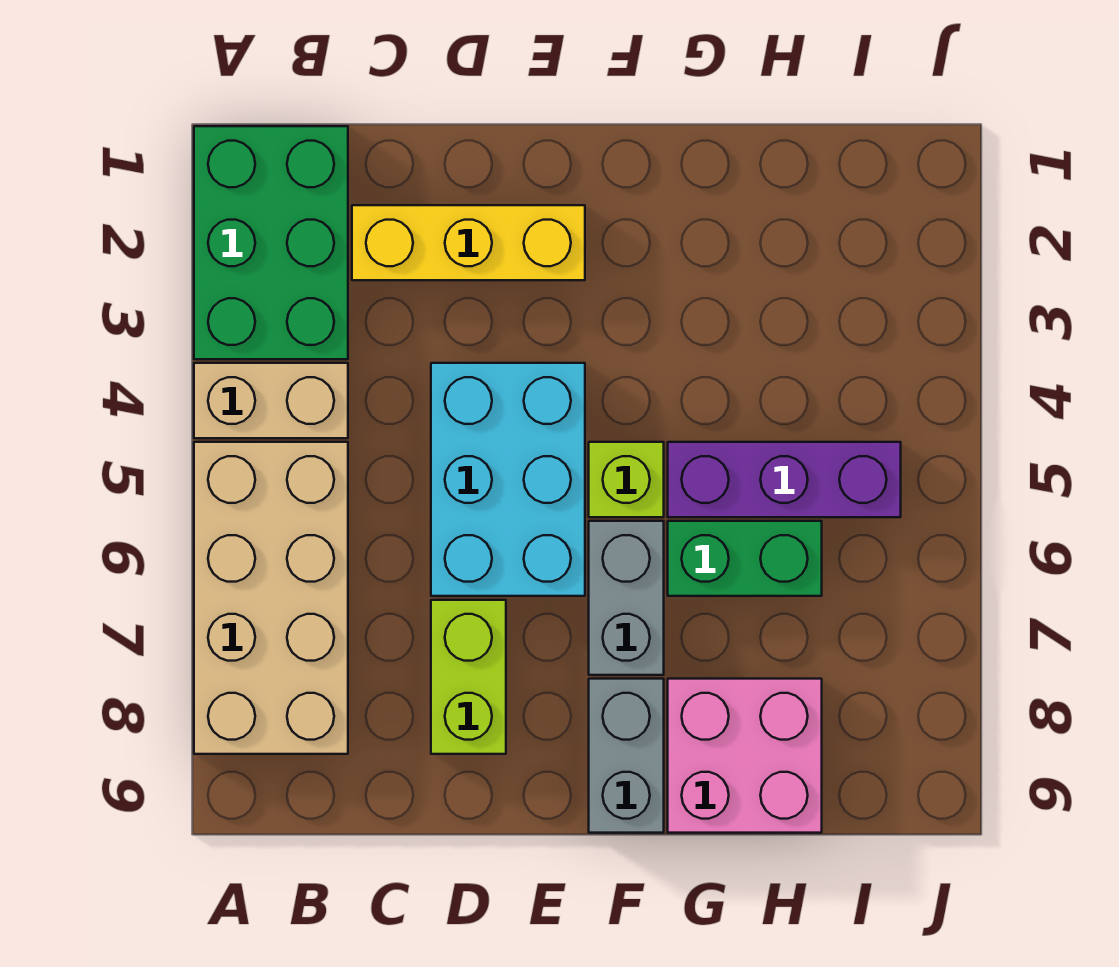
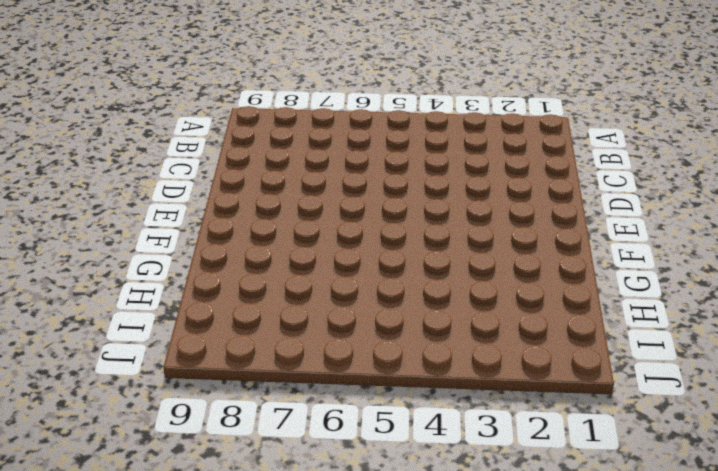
none -> green 2x3 brick [194,126,348,359]
none -> tan 1x2 brick [194,363,348,438]
none -> tan 2x4 brick [194,442,348,754]

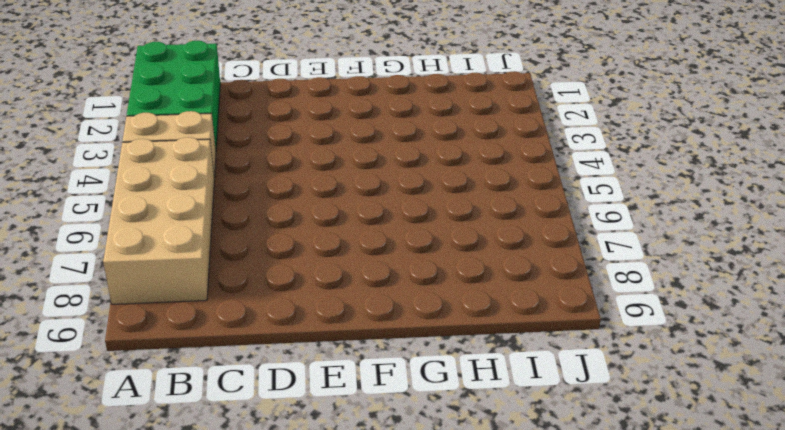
none -> yellow 1x3 brick [352,205,585,280]
none -> cyan 2x3 brick [431,363,585,596]
none -> lime 1x2 brick [431,600,506,754]

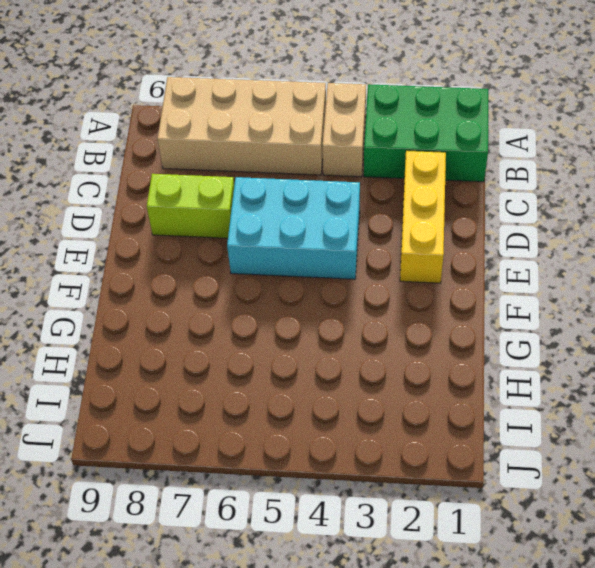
none -> lime 1x1 brick [589,442,664,517]
none -> grey 1x2 brick [589,521,664,675]
none -> grey 1x2 brick [589,679,664,833]

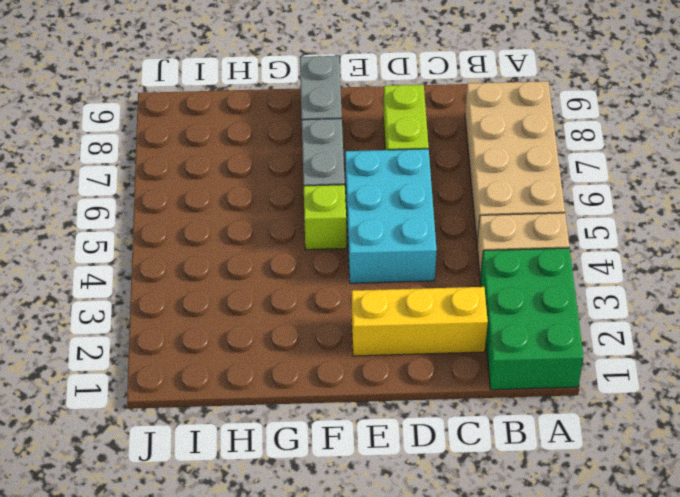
none -> purple 1x3 brick [668,442,901,517]
none -> green 1x2 brick [668,521,822,596]
none -> pink 2x2 brick [668,679,822,833]

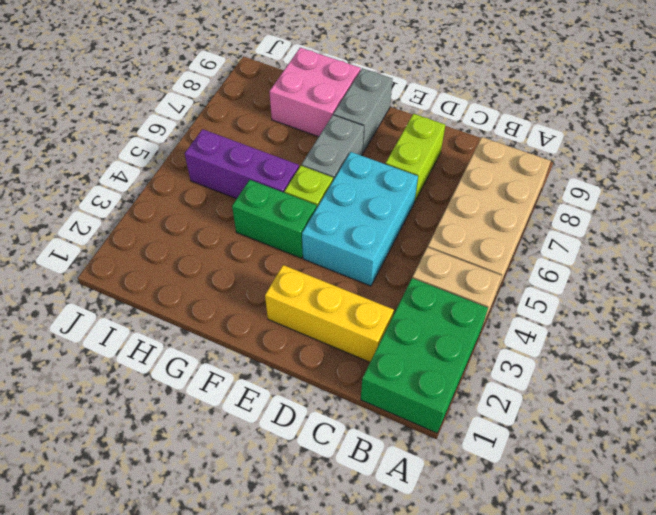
green 1x2 brick [232,180,317,258] -> green 1x2 brick moved to [668,521,822,596]

